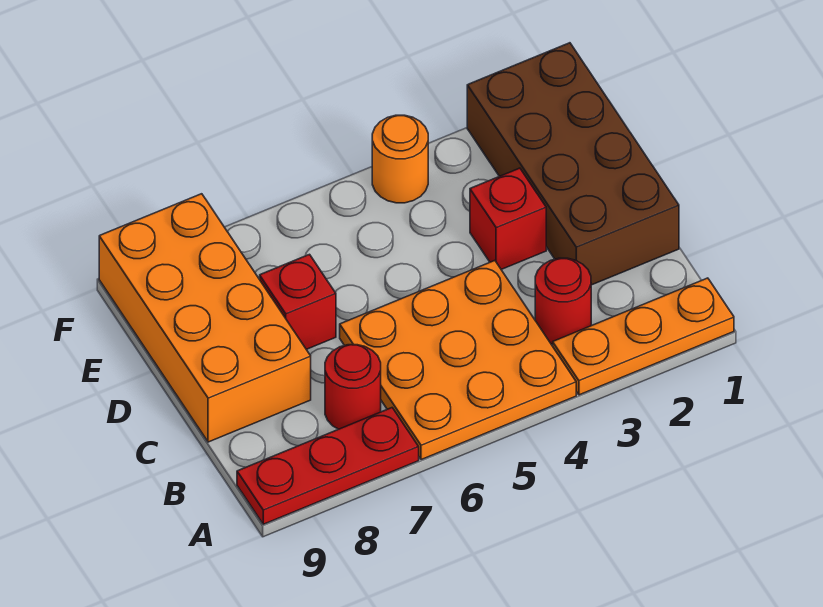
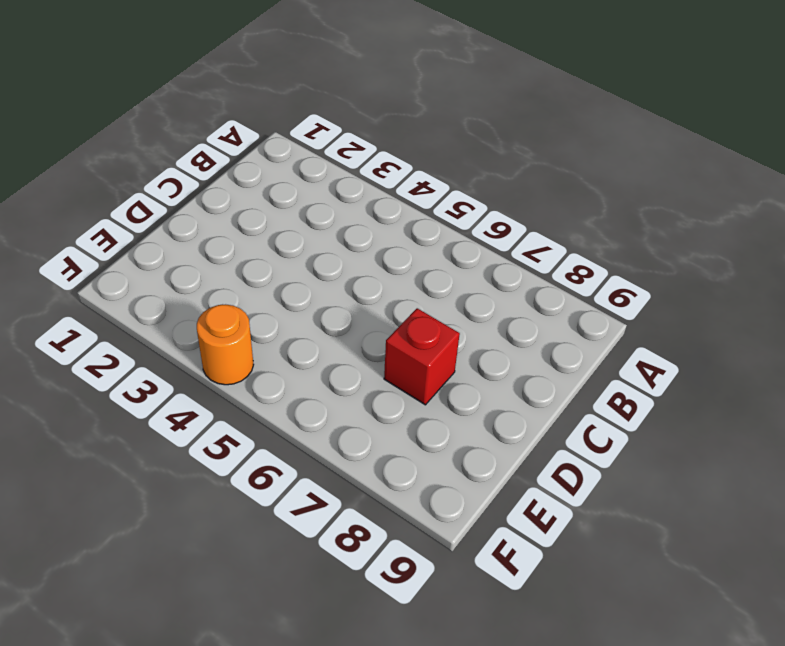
none -> orange 1x3 plate [553,278,734,395]
none -> orange 3x3 plate [340,261,576,460]

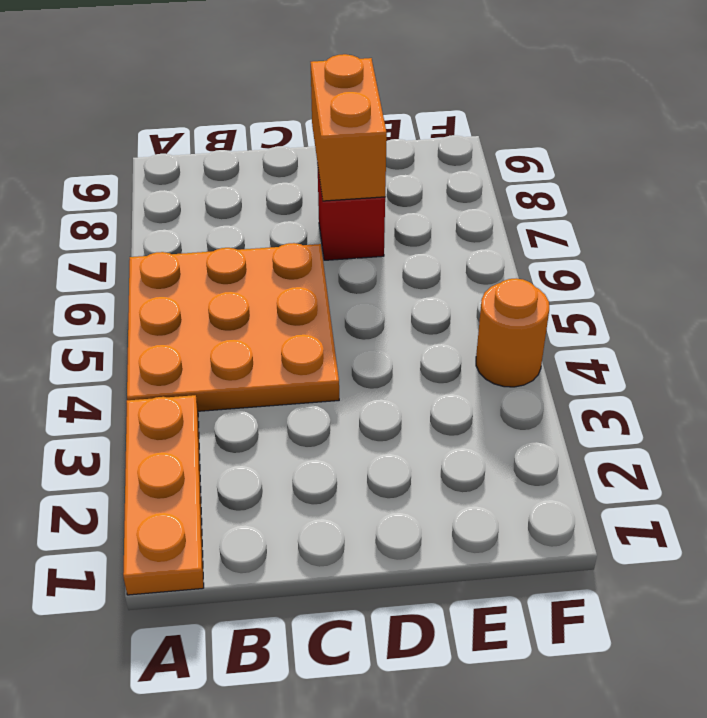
orange 1x2 brick [311,54,387,201] -> none
none -> red 1x3 plate [237,408,419,524]
none -> red 1x1 round brick [535,258,591,344]

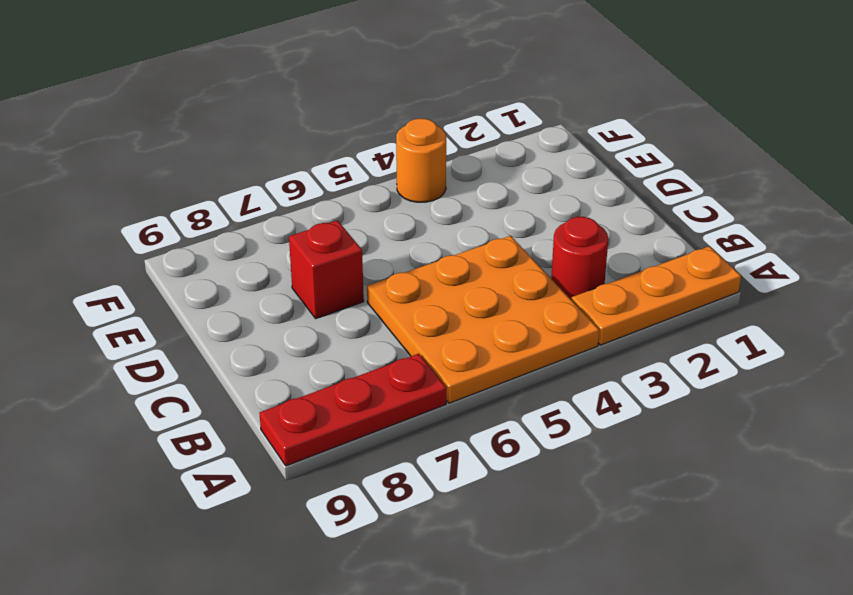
none -> red 1x1 round brick [325,345,381,429]
none -> brown 2x4 brick [467,43,679,285]

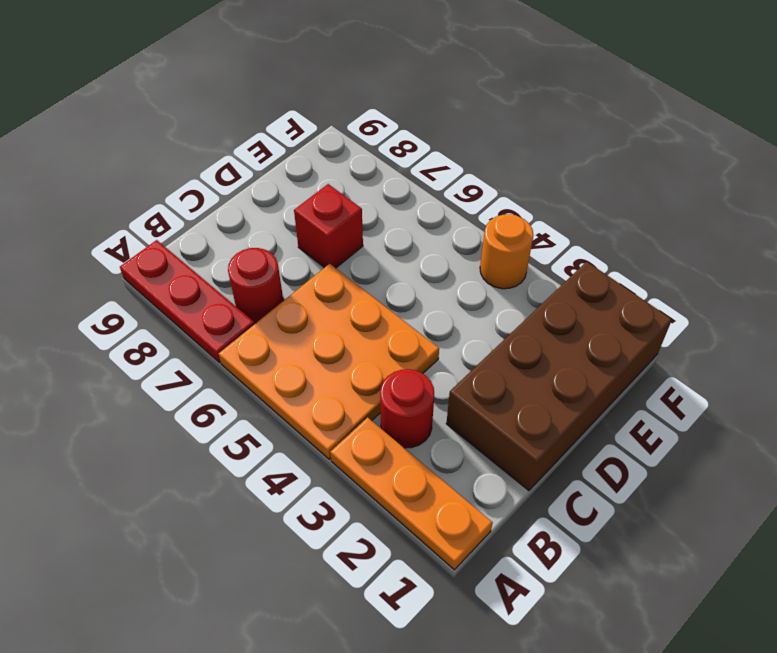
none -> orange 2x4 brick [99,194,311,442]
none -> red 1x1 brick [470,168,546,269]

